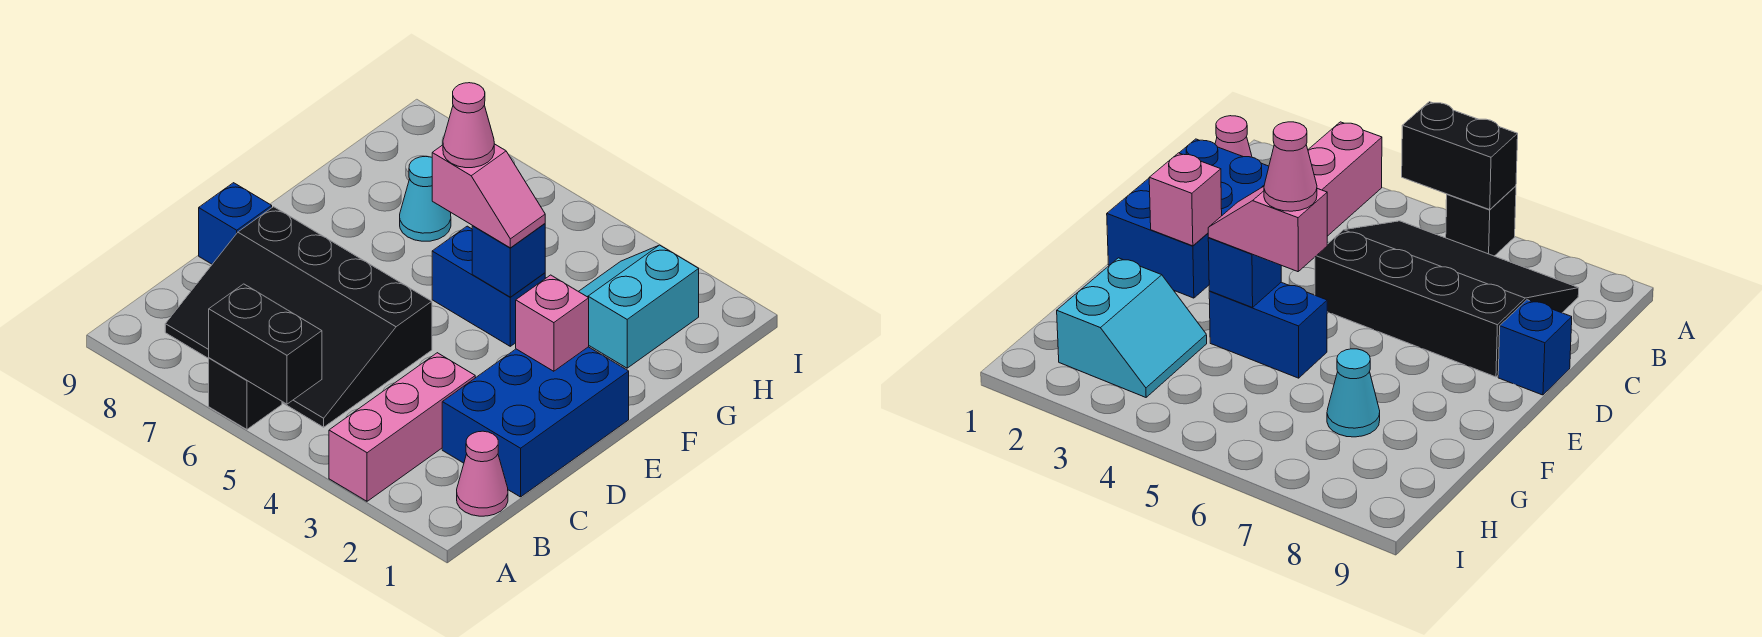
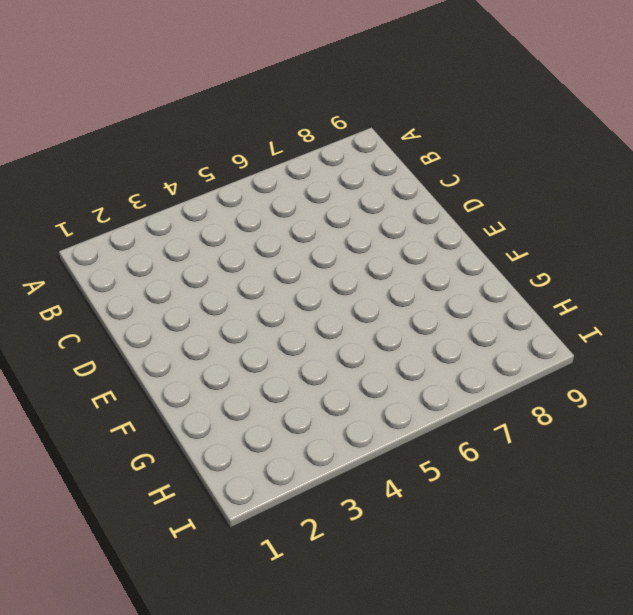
none -> pink 1x3 brick [329,353,475,501]
none -> black 1x1 brick [209,358,282,429]
none -> pink 1x1 cone [457,431,508,516]

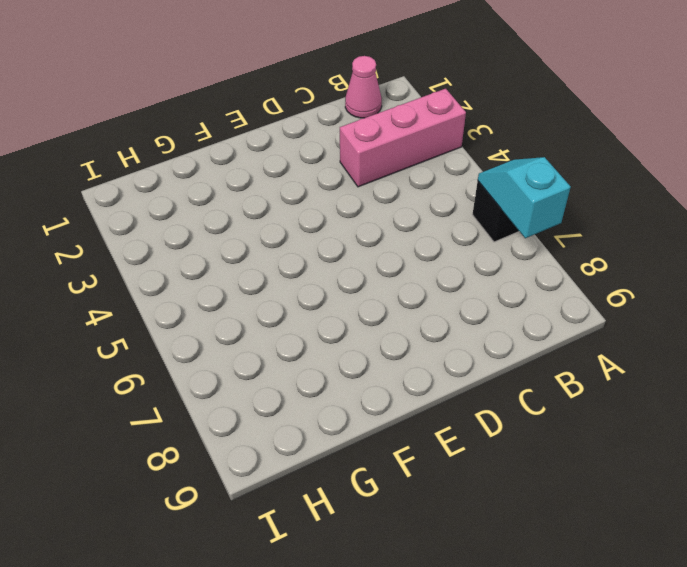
cyan 1x2 slope [478,157,571,238] -> black 1x2 brick [209,284,322,404]
none -> black 3x4 slope [165,207,432,427]
none -> blue 2x3 brick [442,347,629,497]
none -> blue 1x1 brick [199,183,272,264]

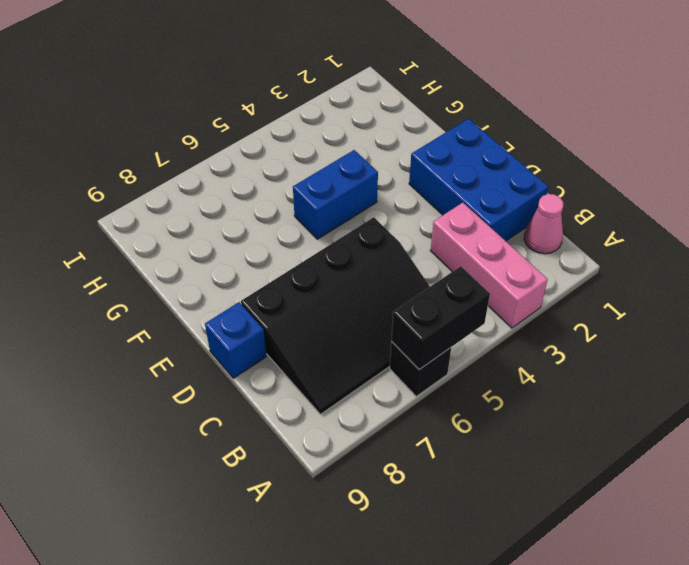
none -> cyan 2x2 slope [578,245,699,368]
none -> cyan 1x1 cone [400,157,451,241]
none -> pink 1x1 brick [516,275,589,371]

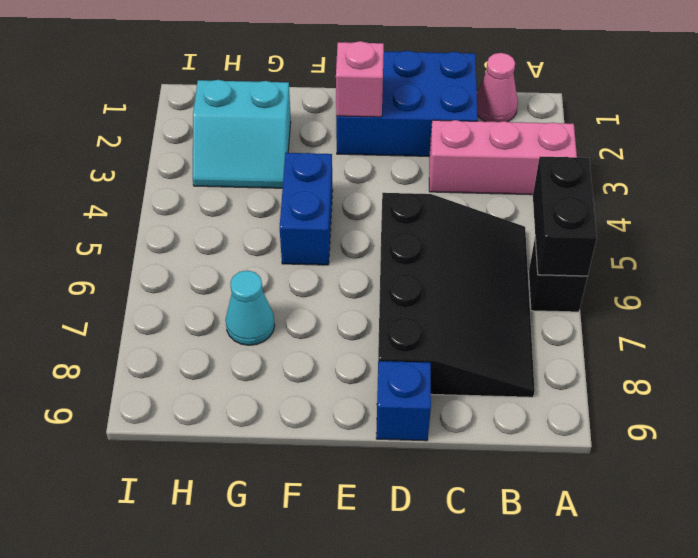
none -> blue 1x1 brick [472,224,545,297]
none -> pink 1x2 slope [432,144,545,248]
none -> pink 1x1 cone [443,83,494,168]

